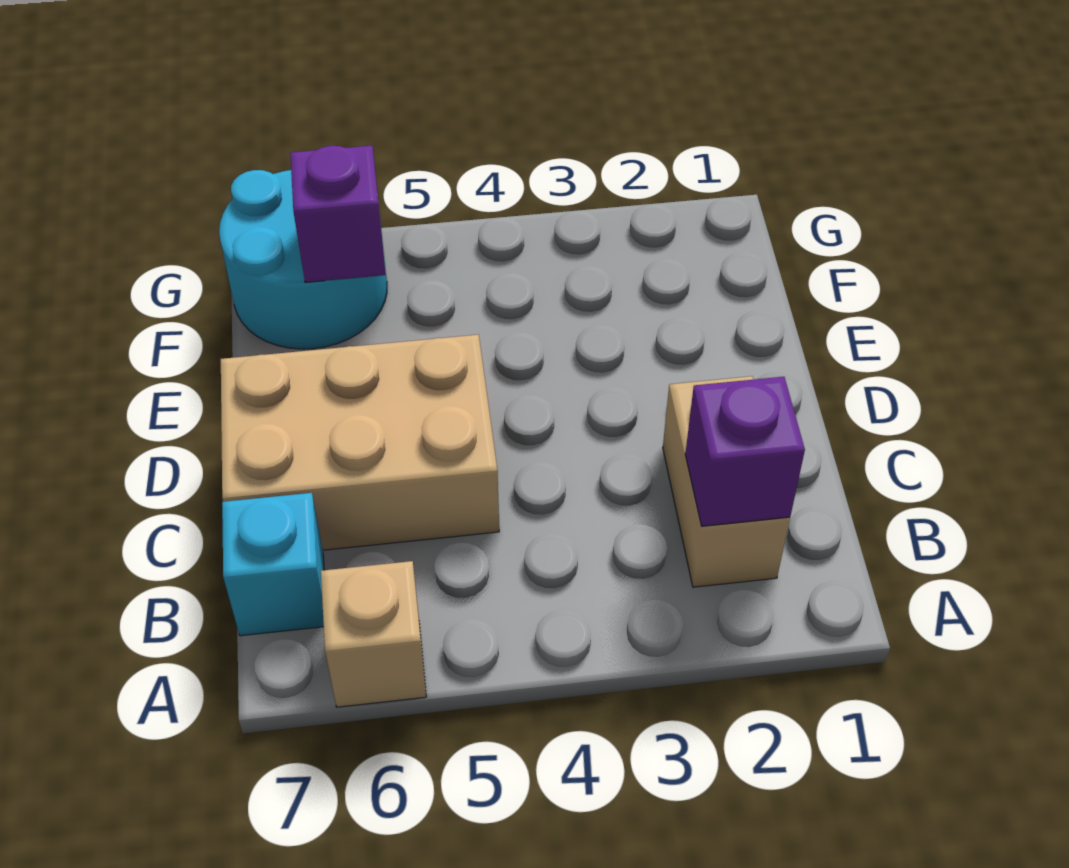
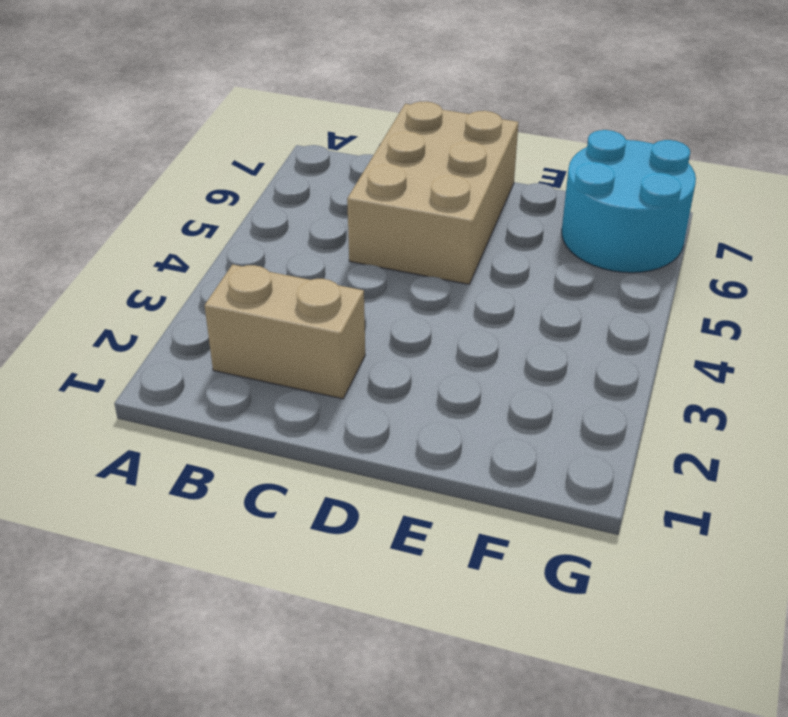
none -> tan 1x1 brick [321,561,426,707]
none -> cyan 1x1 brick [222,493,324,636]

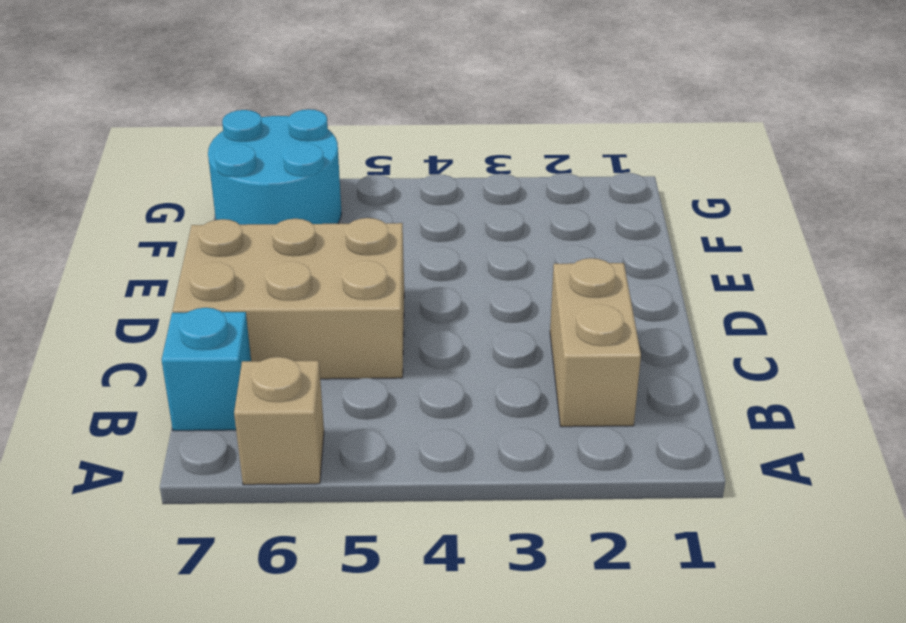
none -> purple 1x1 brick [685,377,805,526]
none -> purple 1x1 brick [290,146,386,283]

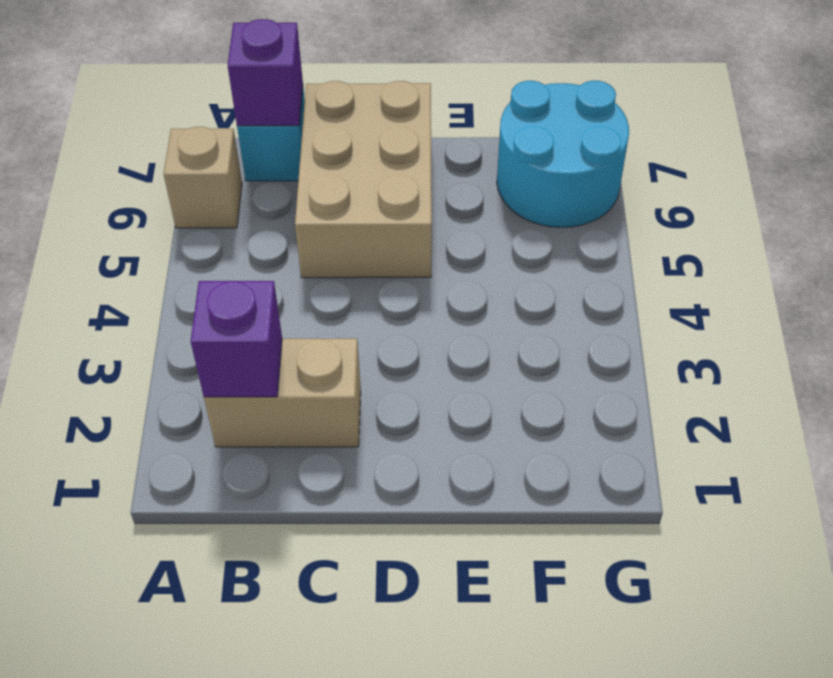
purple 1x1 brick [228,19,303,126] -> purple 1x1 brick moved to [290,146,386,283]

